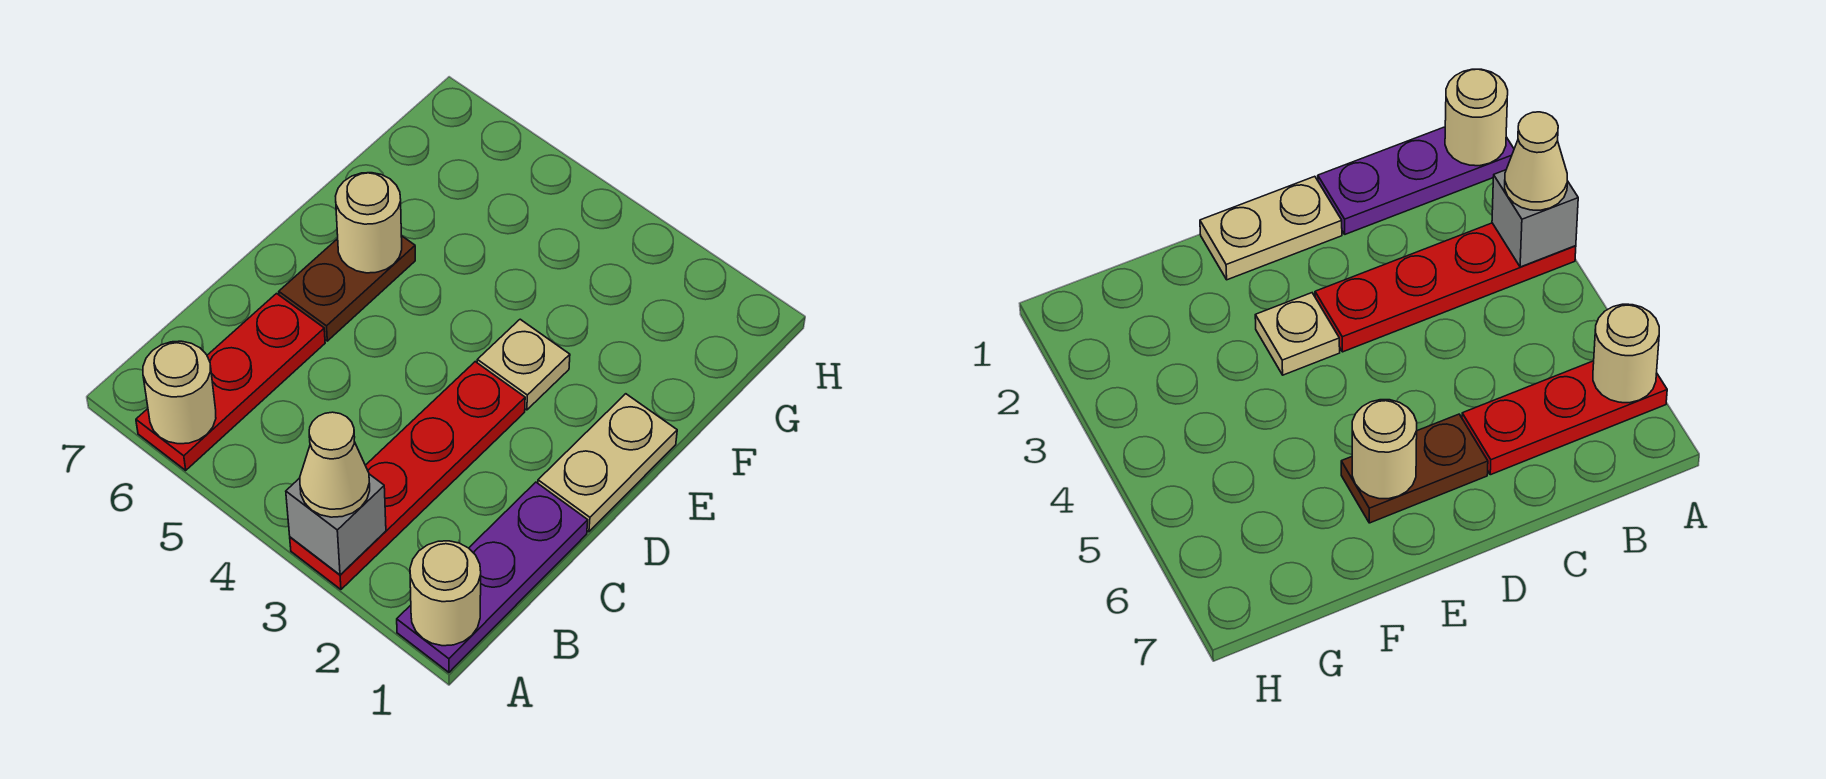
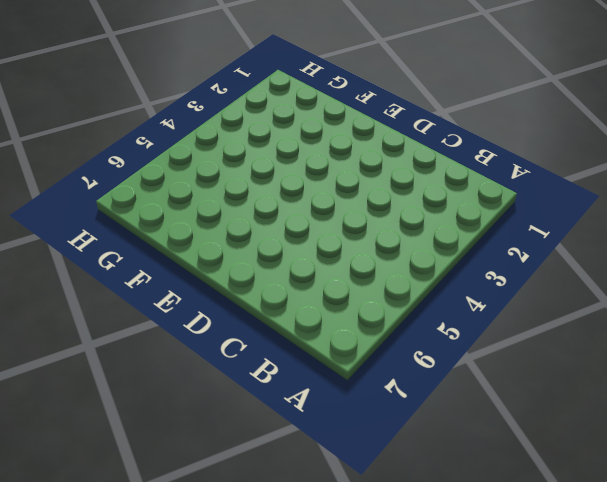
none -> purple 1x3 plate [397,482,588,672]
none -> red 1x4 plate [290,362,525,589]

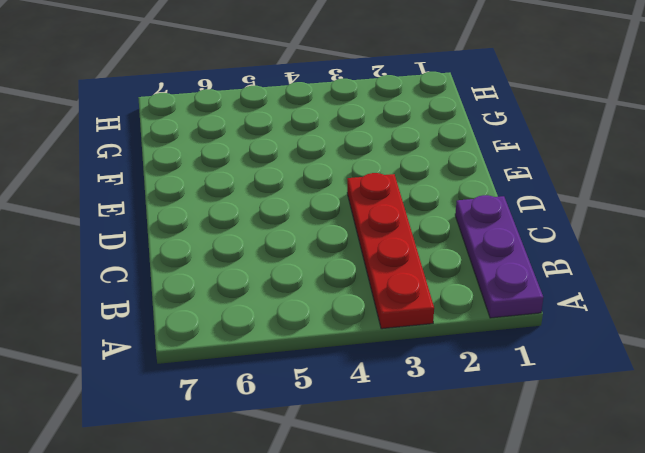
none -> red 1x3 plate [136,294,325,470]
none -> tan 1x2 plate [538,394,677,532]

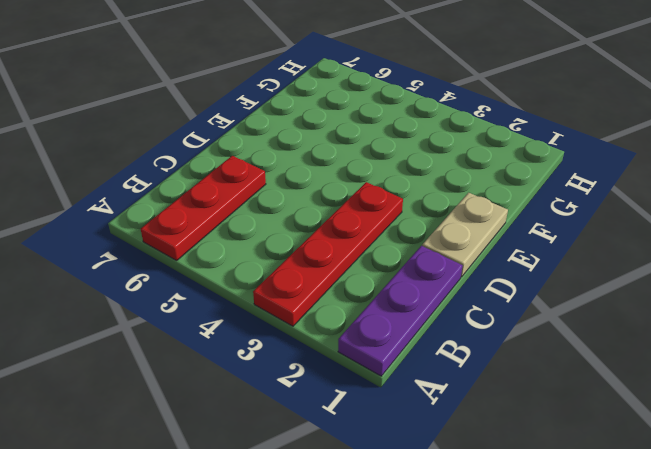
none -> brown 1x2 plate [279,236,415,341]
none -> tan 1x1 plate [477,319,570,410]

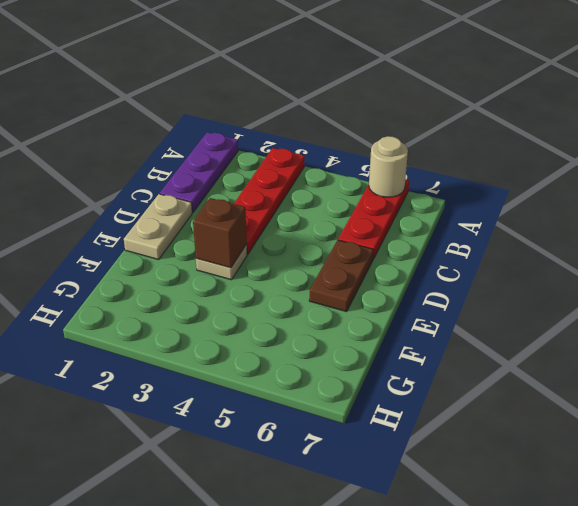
brown 1x1 brick [193,198,247,268] -> none
none -> tan 1x1 round brick [410,541,481,646]
none -> grey 1x1 brick [286,474,386,575]

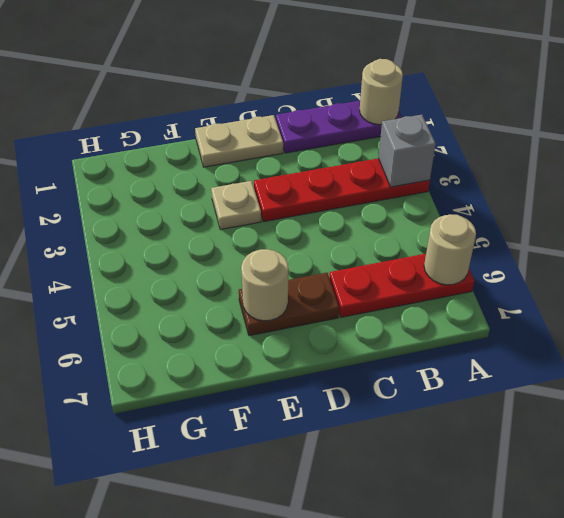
none -> tan 1x1 cone [300,412,370,517]

